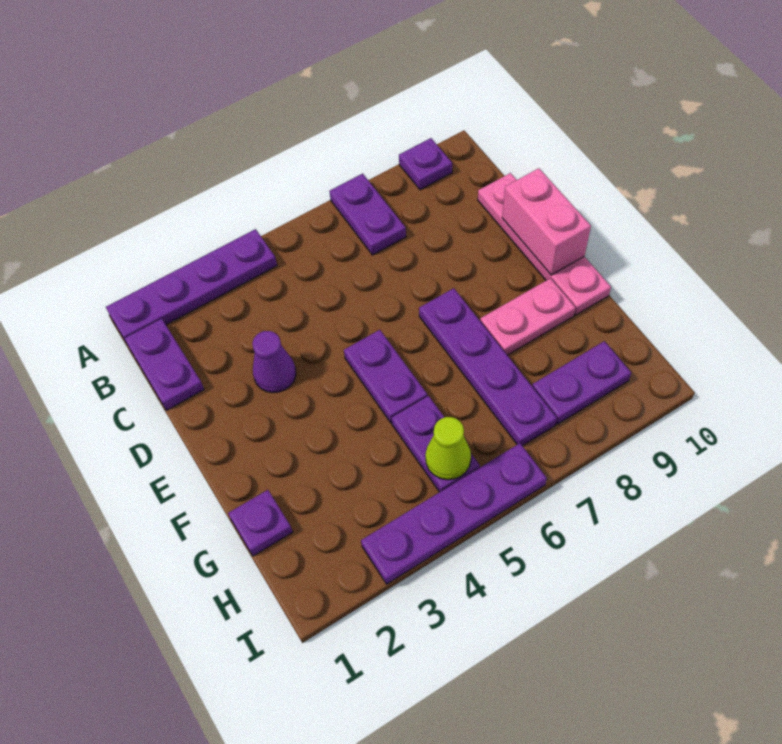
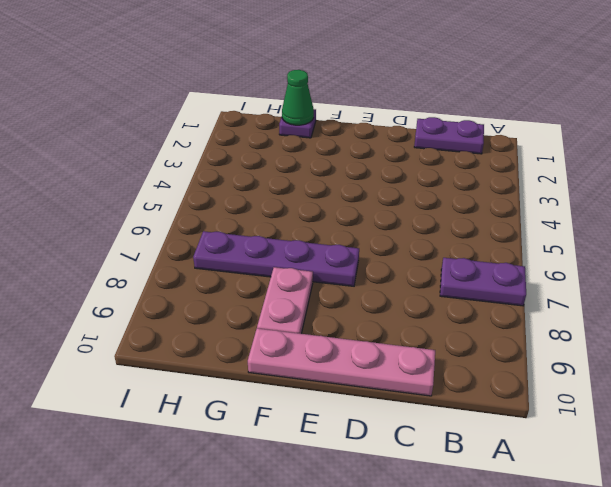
green 1x1 cone [282,70,314,125] -> none
none -> purple 1x4 plate [106,229,277,340]
none -> purple 1x1 plate [399,138,452,190]
none -> purple 1x1 cone [252,331,296,393]

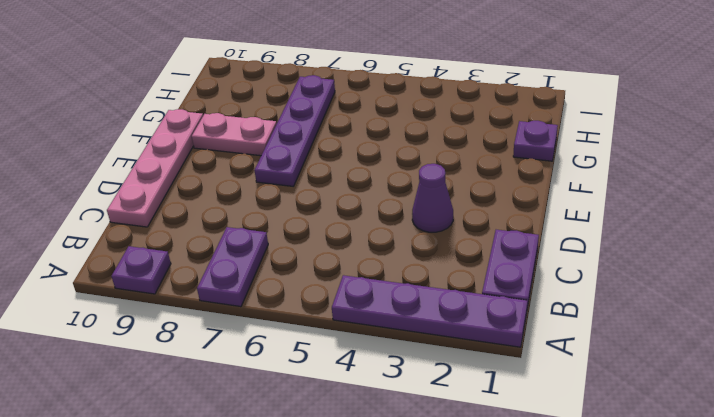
none -> purple 1x2 plate [344,330,427,423]
none -> purple 1x2 plate [392,396,480,492]
none -> purple 1x2 plate [532,341,631,424]

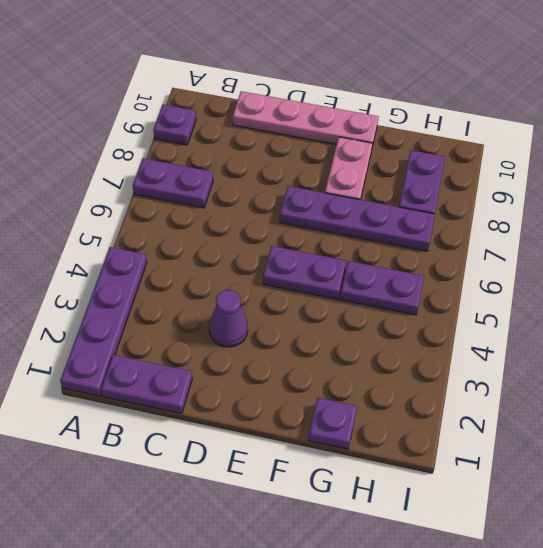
none -> purple 1x4 plate [361,443,547,584]
none -> pink 1x2 brick [502,168,591,275]
none -> lime 1x1 cone [425,417,471,480]

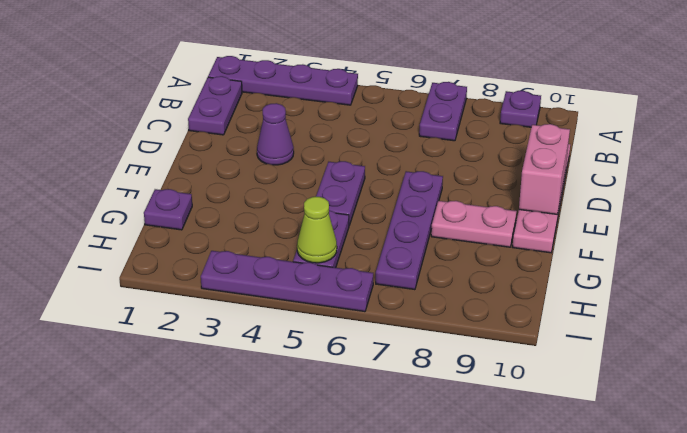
none -> purple 1x2 plate [532,341,631,424]

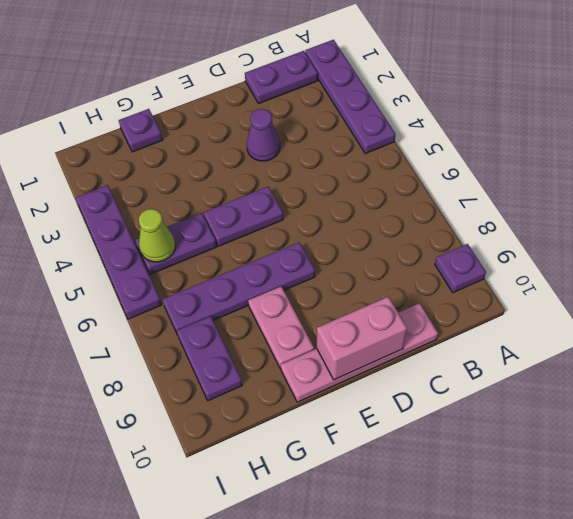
none -> purple 1x2 plate [329,174,406,255]

